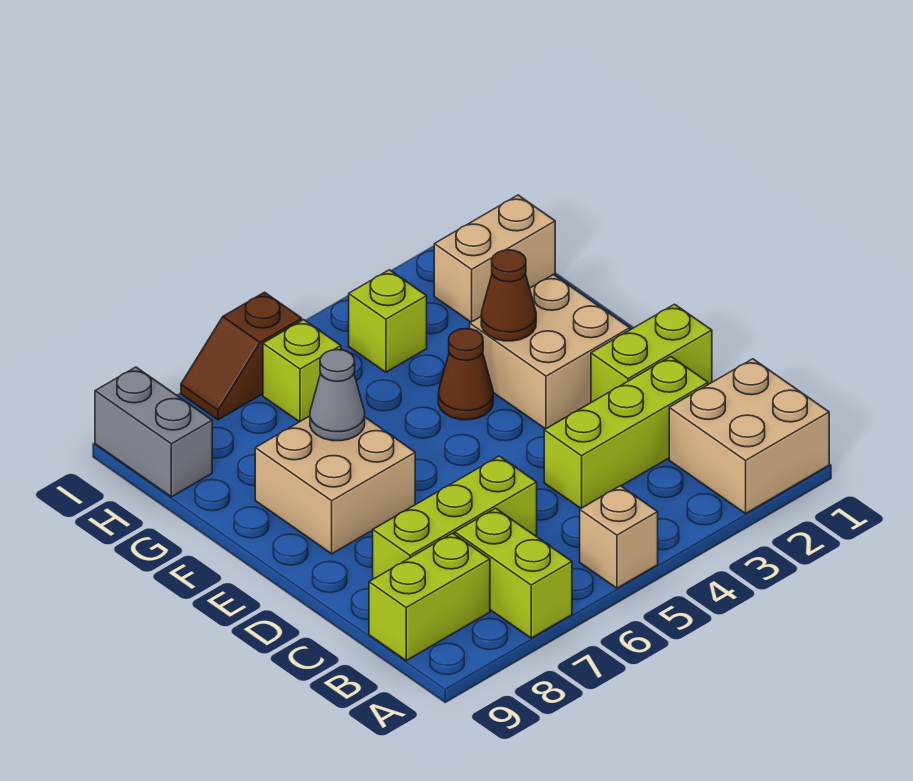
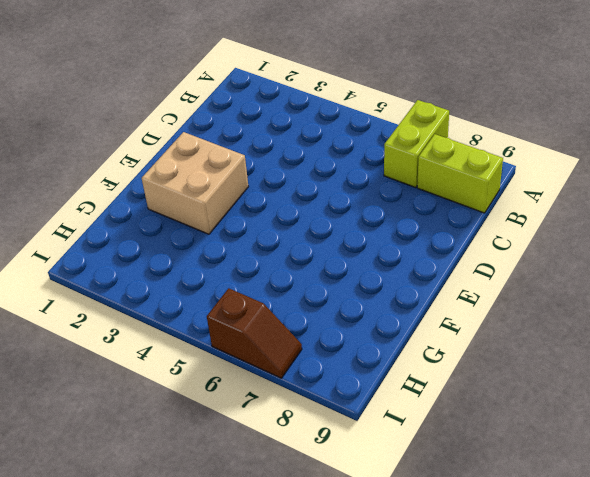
none -> tan 2x2 brick [669,359,829,514]
none -> tan 1x1 brick [580,486,658,588]
none -> lime 1x3 brick [544,357,708,508]

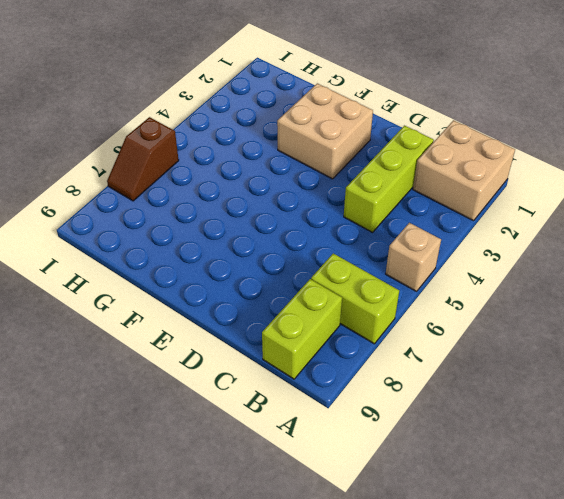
none -> lime 1x3 brick [373,456,537,579]
none -> lime 1x2 brick [591,304,712,402]
none -> tan 2x2 brick [255,416,415,554]

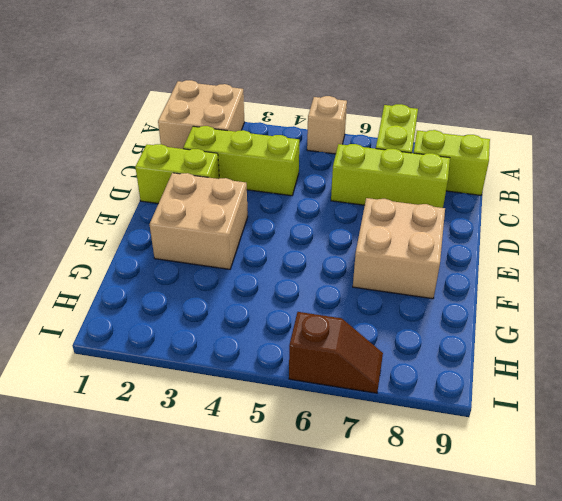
none -> brown 1x1 cone [438,329,493,420]
none -> tan 1x2 brick [434,195,555,322]
none -> lime 1x1 brick [349,270,427,372]

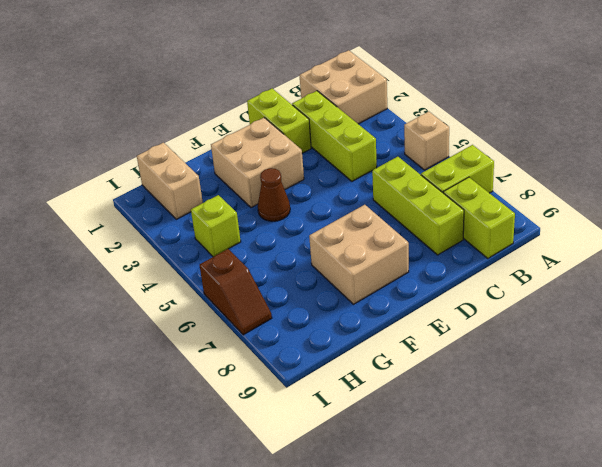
none -> lime 1x1 brick [263,320,341,422]
none -> grey 1x2 brick [95,367,212,497]
none -> brown 1x1 cone [481,250,536,341]

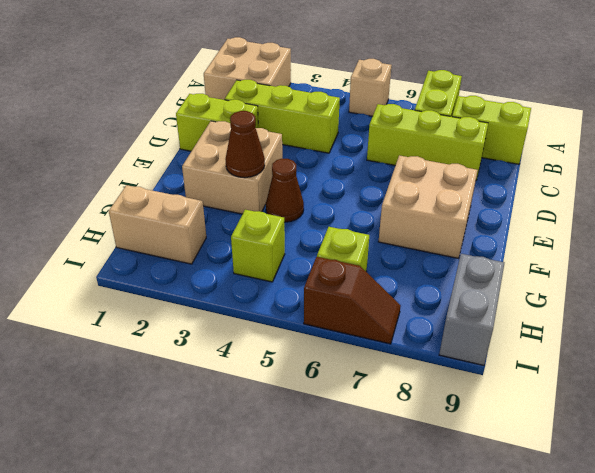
none -> grey 1x1 cone [310,350,365,441]

